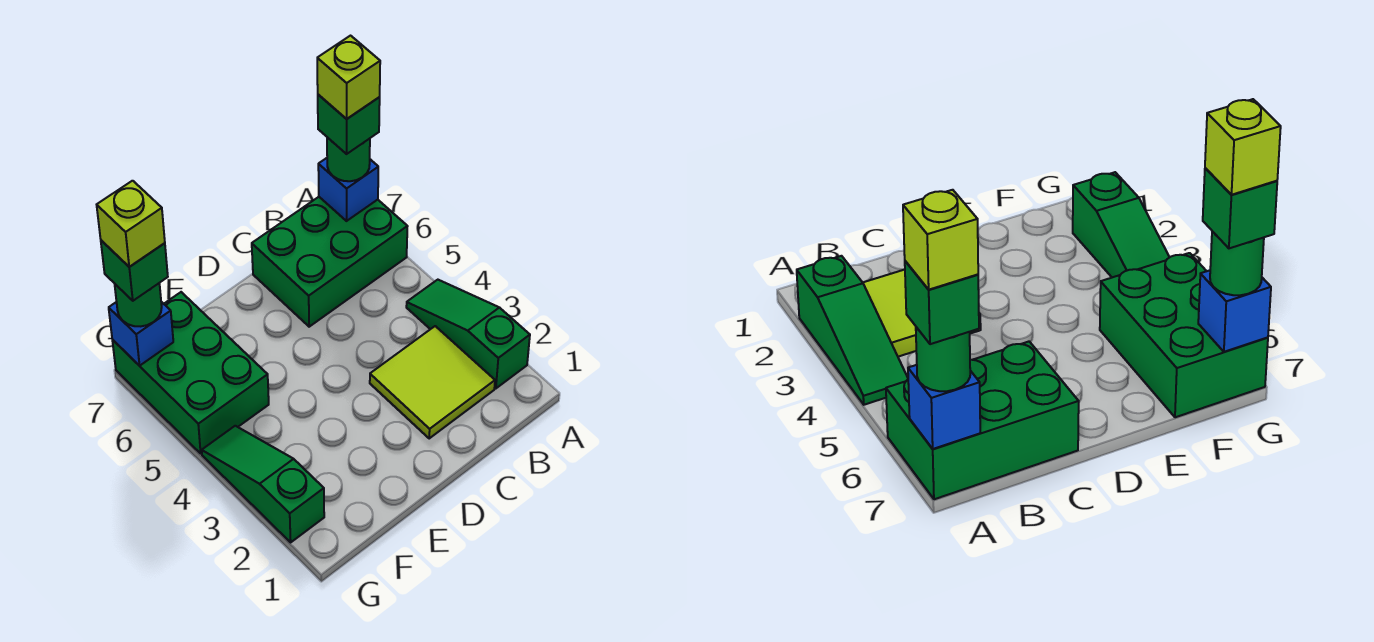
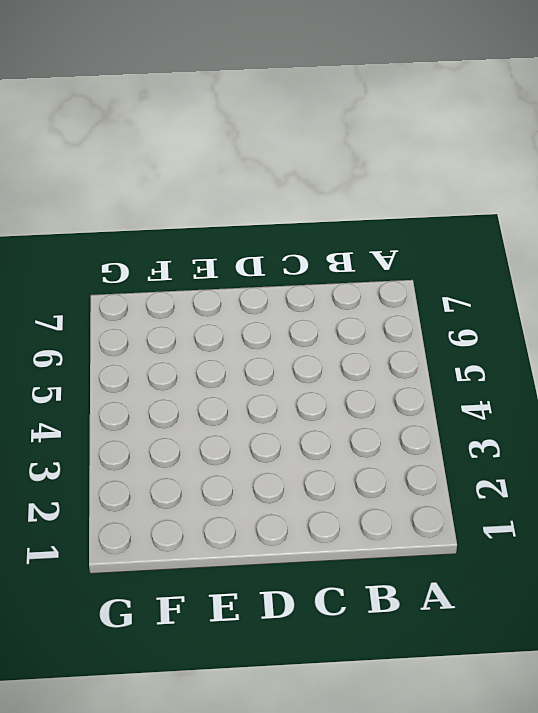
none -> green 1x3 slope [406,280,530,388]
none -> green 2x3 brick [252,197,408,327]
none -> lime 2x2 tile [370,326,495,438]

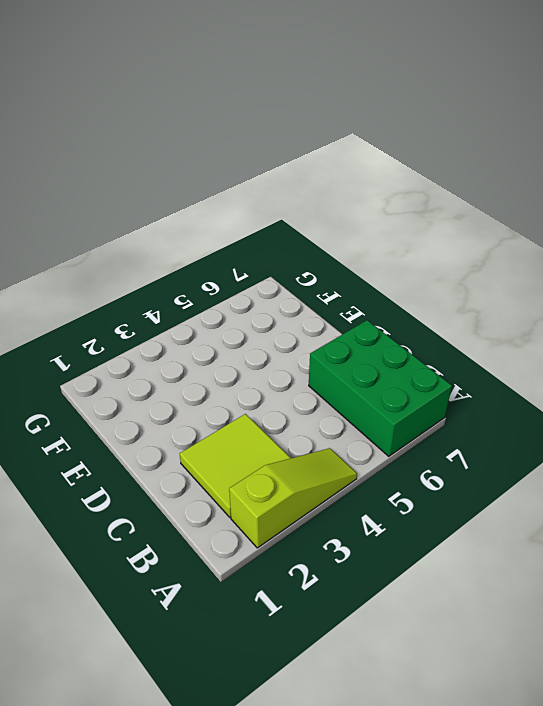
lime 1x3 slope [229,448,357,548] -> green 1x3 slope [406,280,530,388]
none -> green 2x3 brick [112,292,269,453]
none -> green 1x3 slope [202,426,324,542]
none -> blue 1x1 brick [318,158,378,221]

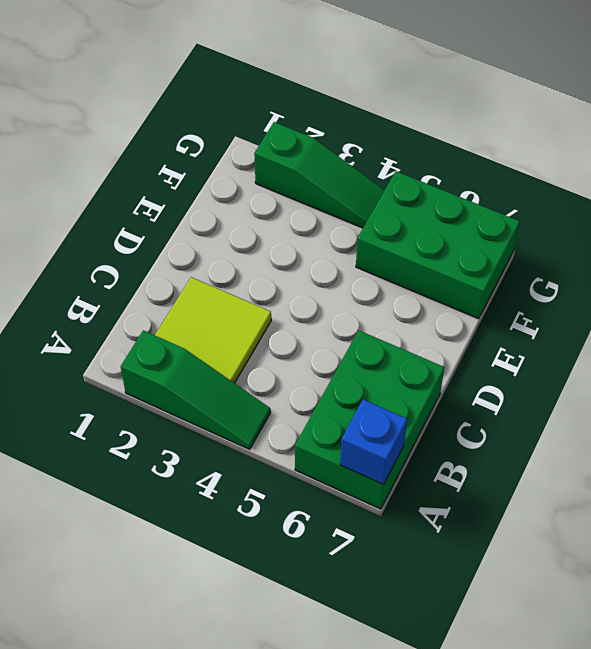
none -> blue 1x1 brick [109,302,173,366]
none -> green 1x1 round brick [327,137,370,181]
none -> green 1x1 round brick [115,283,162,326]

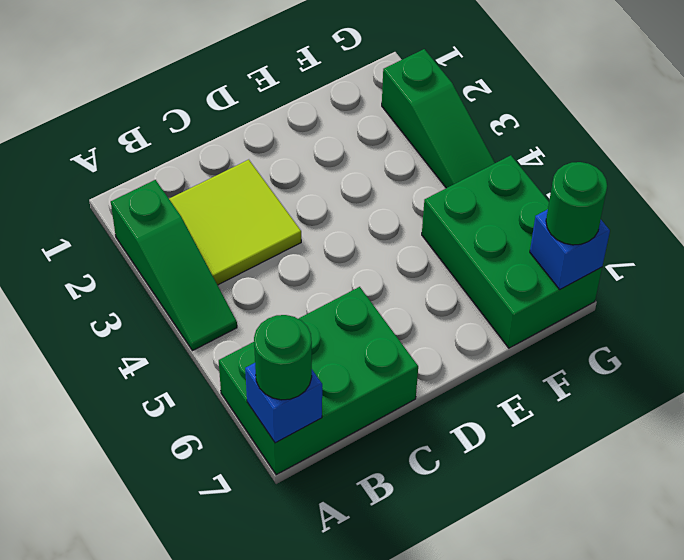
none -> green 1x1 brick [318,95,380,154]
none -> green 1x1 brick [101,240,168,301]
none -> lime 1x1 brick [317,36,380,119]

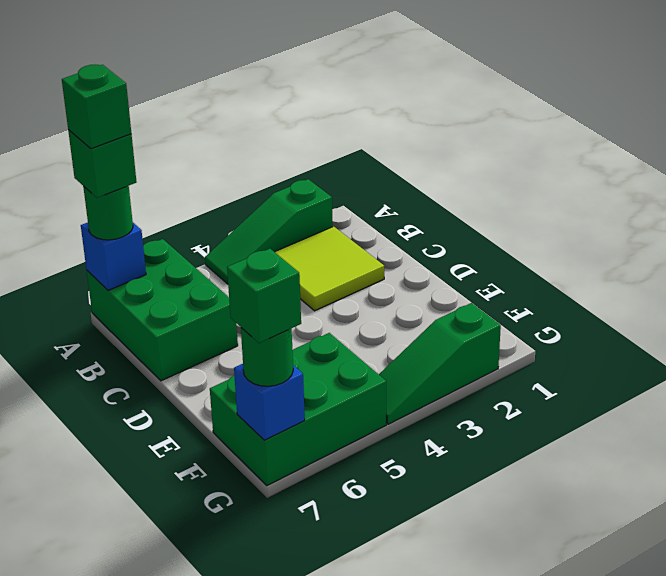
green 1x1 brick [62,65,131,149] -> lime 1x1 brick [317,36,380,119]
none -> lime 1x1 brick [97,181,165,267]

